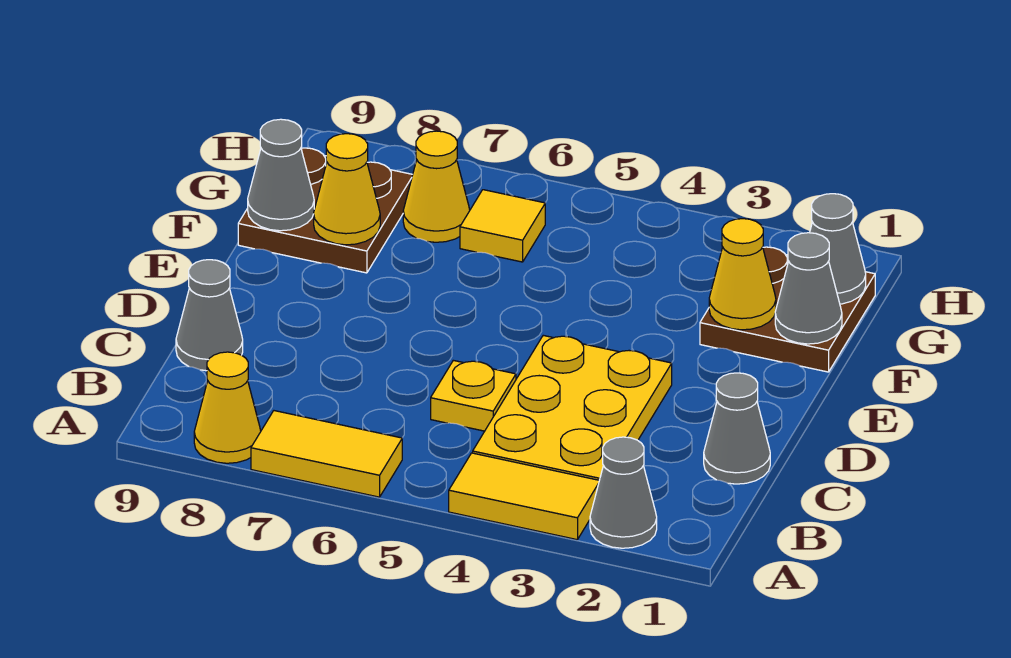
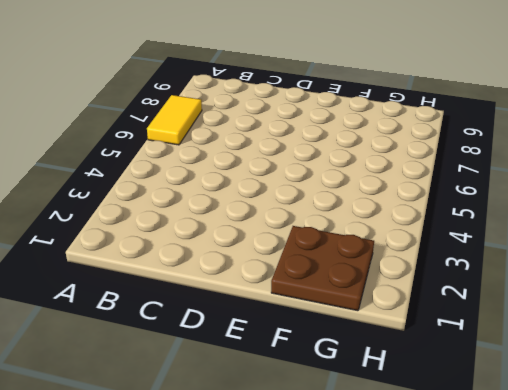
none -> grey 1x1 cone [590,437,657,548]
none -> yellow 1x2 tile [449,453,599,540]
none -> yellow 1x1 cone [194,352,261,463]

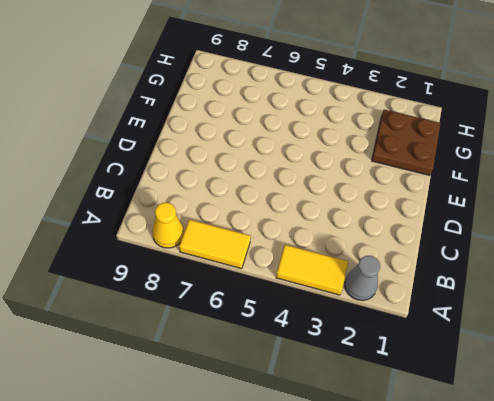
none -> yellow 2x3 plate [473,335,672,480]
none -> grey 1x1 cone [704,373,770,484]
none -> yellow 1x1 plate [431,360,516,431]

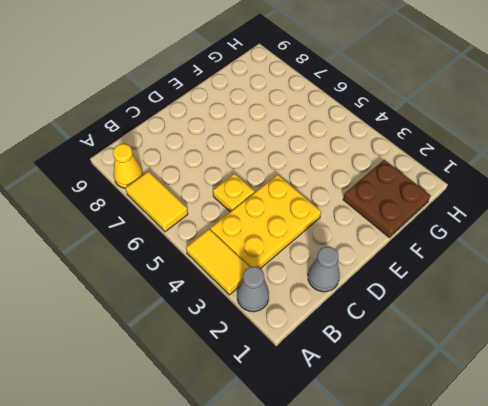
none -> grey 1x1 cone [176,260,243,371]
none -> brown 2x2 plate [238,148,413,273]
none -> yellow 1x1 tile [460,190,545,262]

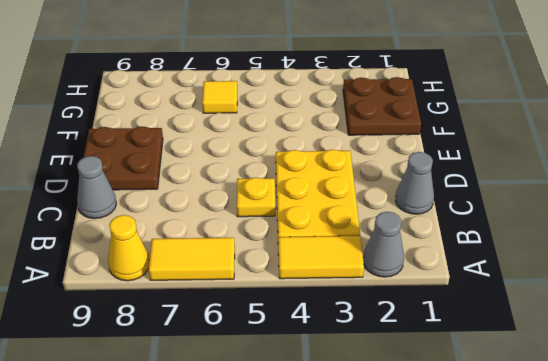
brown 2x2 plate [83,126,163,190] -> brown 2x2 plate moved to [238,148,413,273]
none -> yellow 1x1 cone [403,131,470,242]
none -> grey 1x1 cone [775,233,842,344]
none -> yellow 1x1 cone [709,219,776,330]

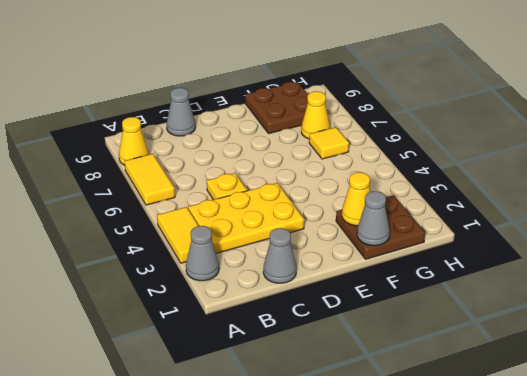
none -> yellow 1x1 cone [314,134,380,245]
none -> grey 1x1 cone [248,119,314,231]
none -> grey 1x1 cone [810,194,866,304]

